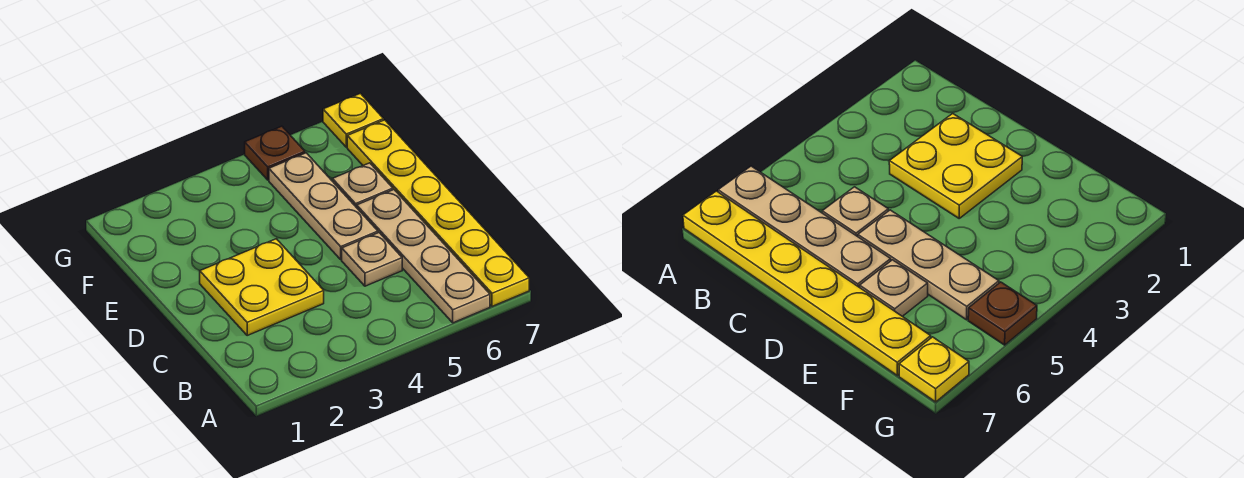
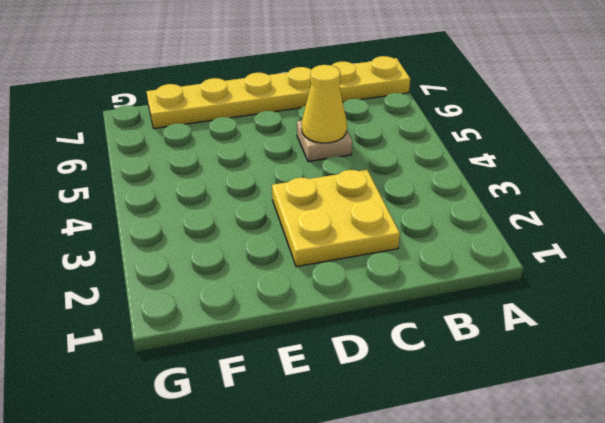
yellow 1x1 cone [302,65,347,143] -> none
none -> tan 1x4 plate [357,190,490,323]
none -> tan 1x3 plate [269,153,378,260]

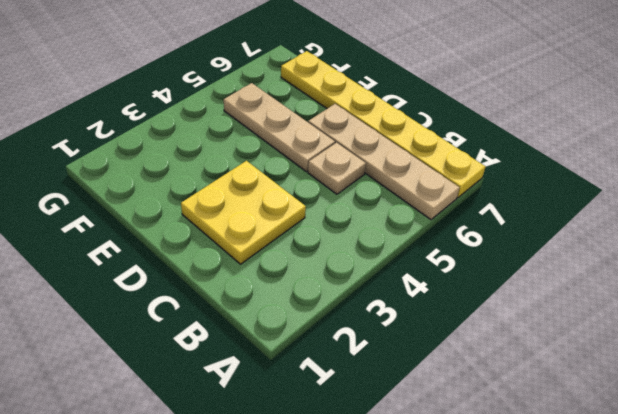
none -> tan 1x1 plate [332,163,393,208]
none -> brown 1x1 plate [245,126,305,180]

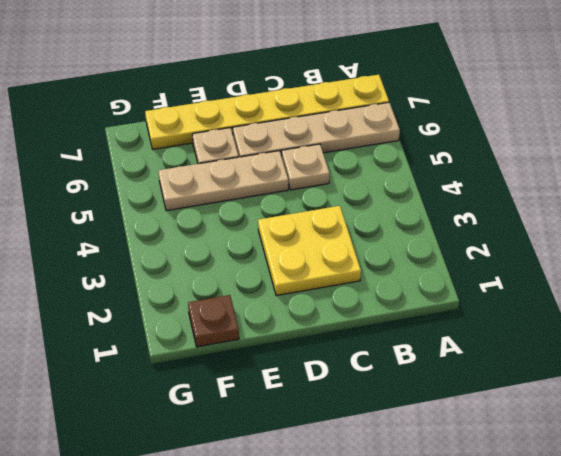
brown 1x1 plate [188,295,239,347] -> brown 1x1 plate moved to [245,126,305,180]
none -> yellow 1x1 plate [323,93,384,147]

